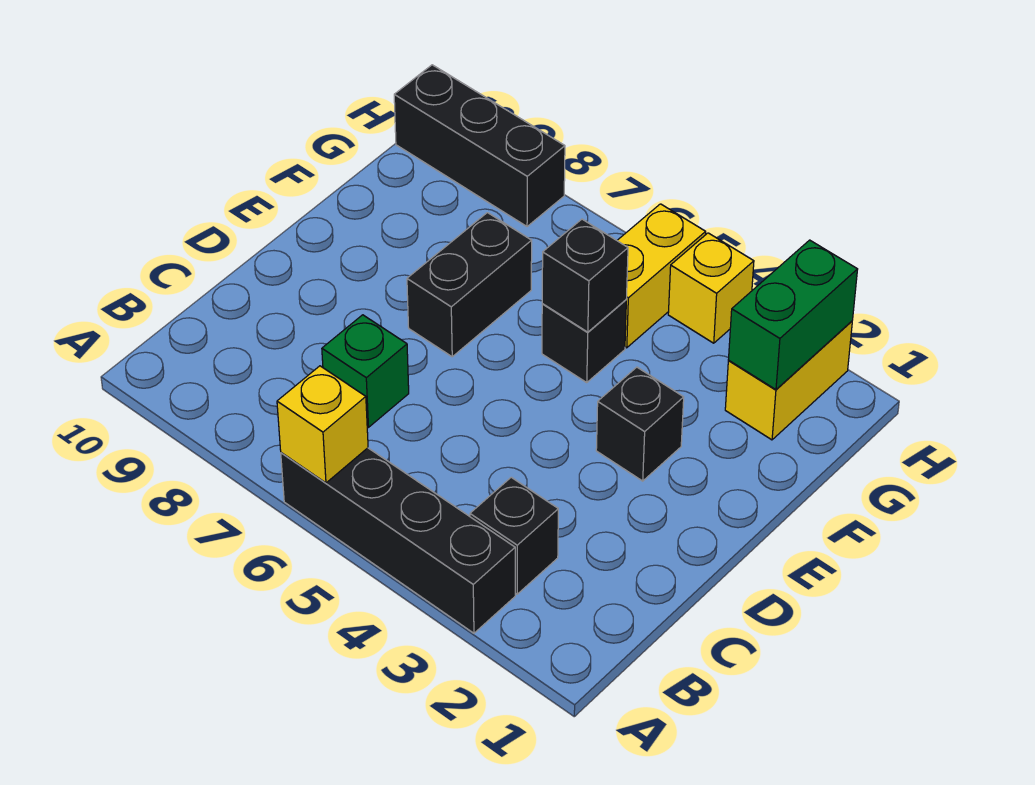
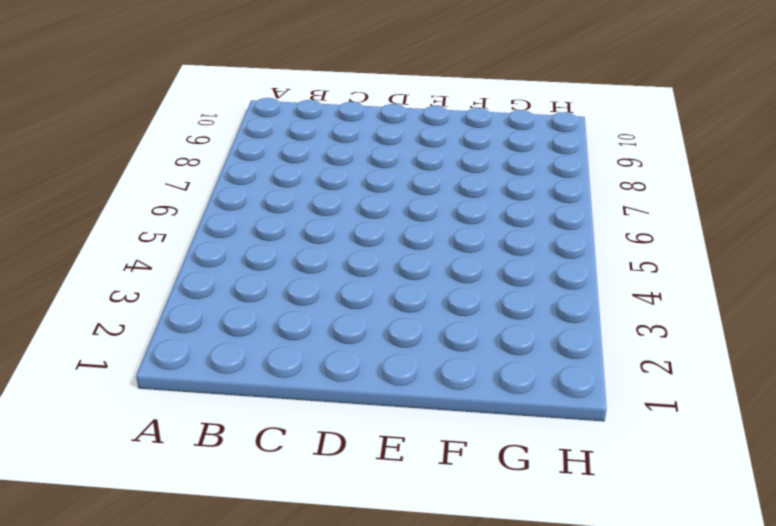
none -> black 1x4 brick [281,448,515,633]
none -> black 1x1 brick [470,477,558,594]
none -> green 1x1 brick [322,315,409,427]

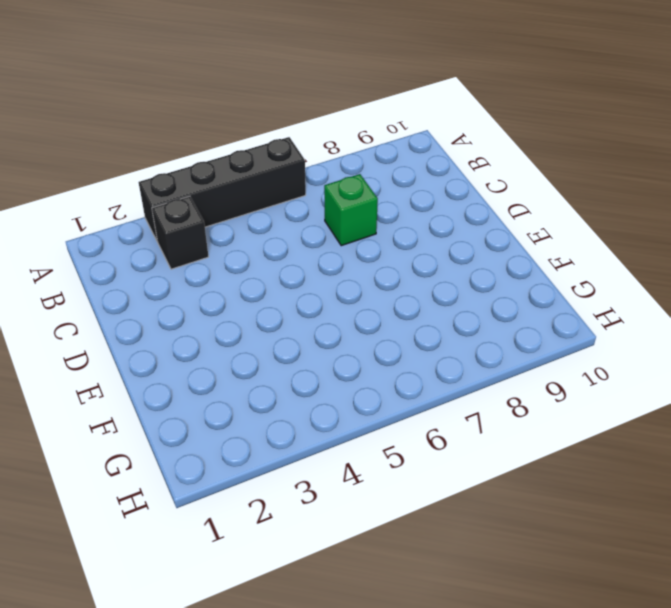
none -> black 1x1 brick [596,367,684,481]
none -> black 1x2 brick [407,213,532,357]
none -> black 1x1 brick [542,300,626,382]

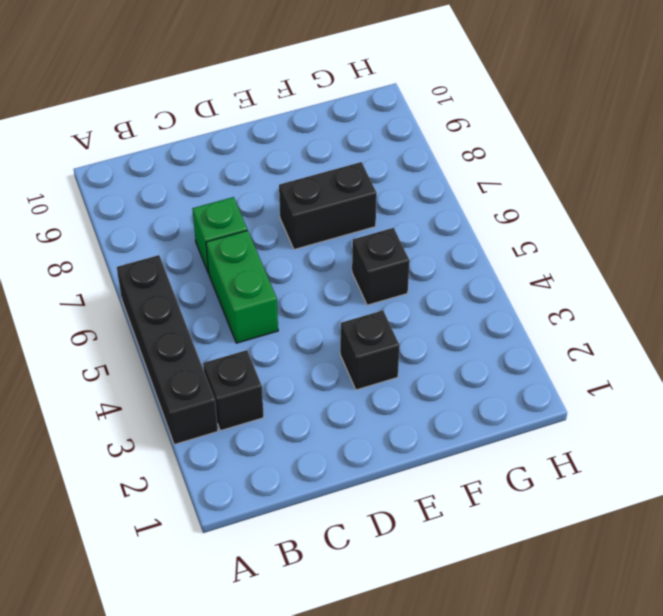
green 1x2 brick [206,230,278,343] -> green 1x2 brick turned to [728,240,858,390]
none -> yellow 1x2 brick [725,321,852,440]
none -> yellow 1x2 brick [617,204,706,348]
none -> yellow 1x1 brick [668,233,754,343]

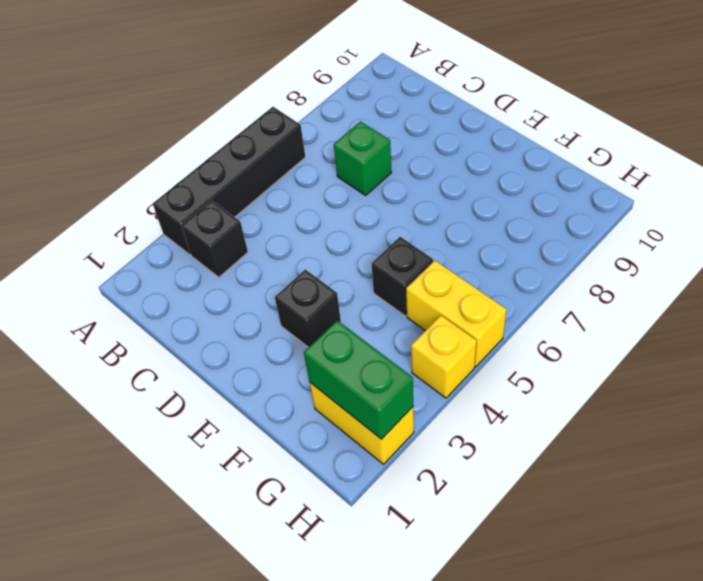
none -> black 1x2 brick [407,213,532,357]
none -> black 1x3 brick [394,65,565,227]
none -> yellow 1x1 brick [277,366,368,483]

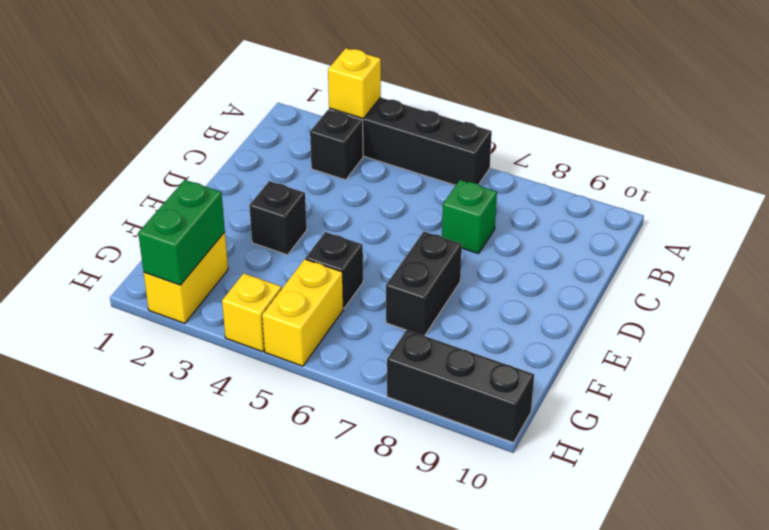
yellow 1x1 brick [328,48,381,119] -> yellow 1x1 brick moved to [277,366,368,483]
none -> black 1x1 brick [542,219,628,332]

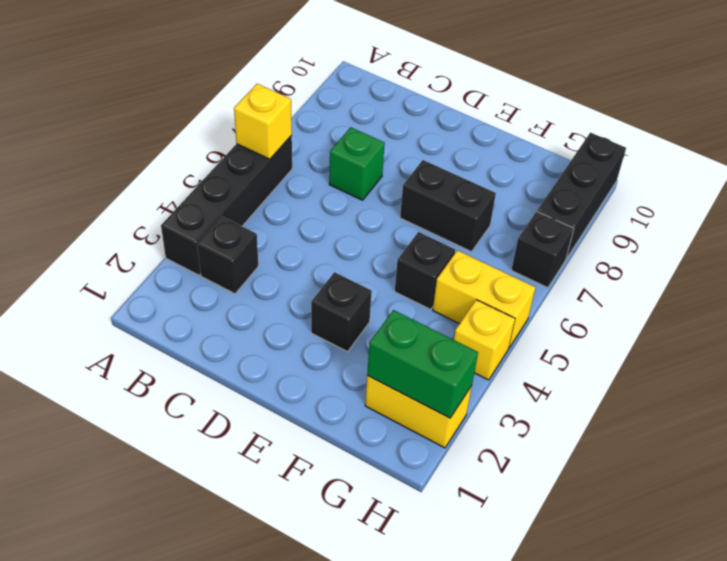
black 1x1 brick [511,211,574,288] -> black 1x1 brick moved to [542,219,628,332]

